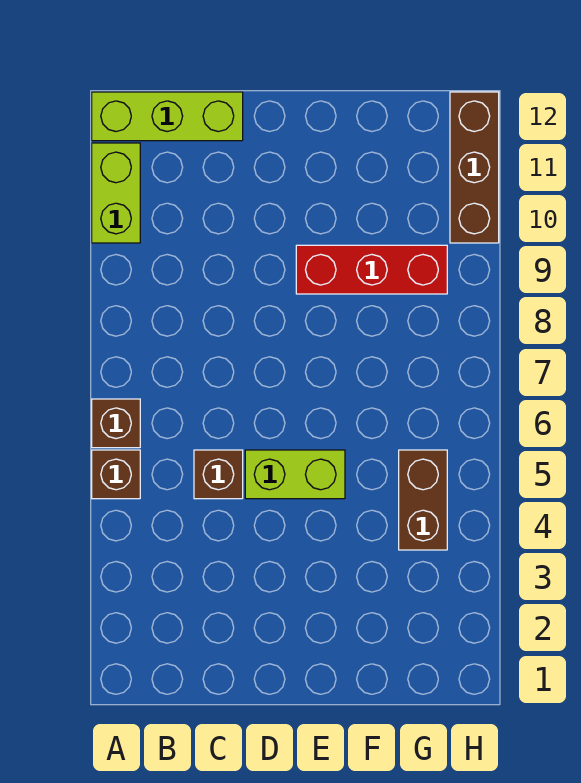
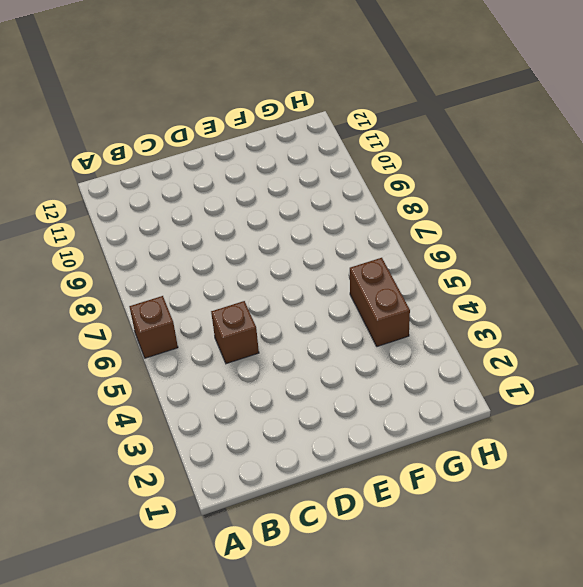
none -> brown 1x1 brick [92,450,140,499]
none -> lime 1x2 brick [92,143,140,243]

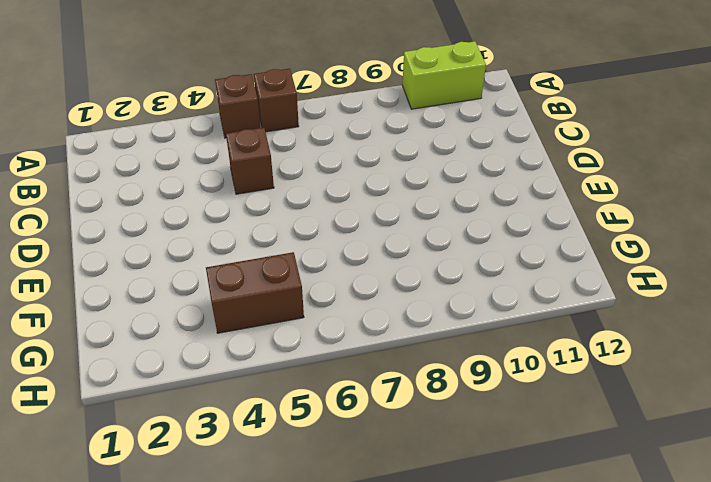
none -> lime 1x3 brick [92,92,243,141]
none -> lime 1x2 brick [245,450,345,499]

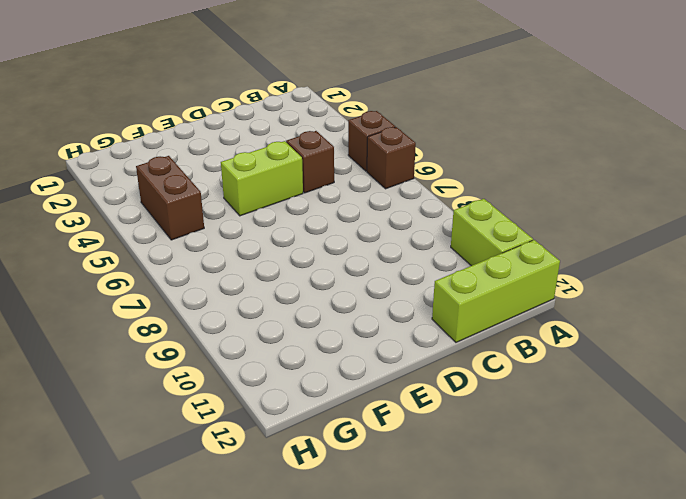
none -> red 1x3 brick [296,245,447,294]
none -> brown 1x3 brick [450,92,499,243]

